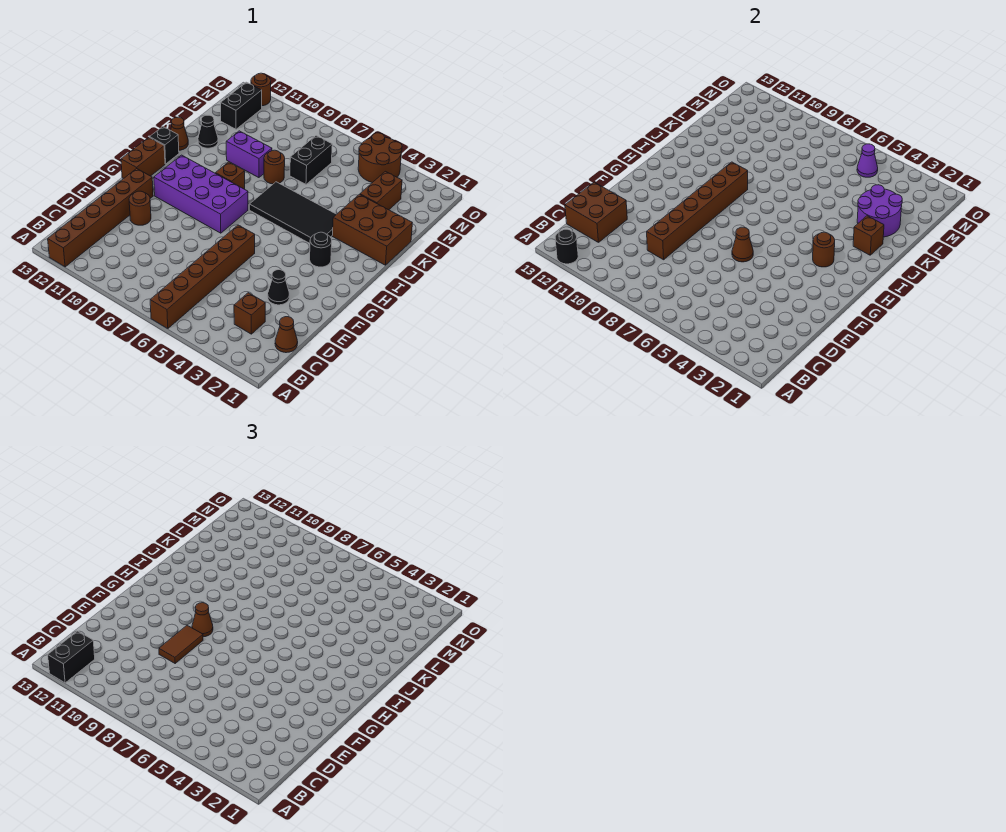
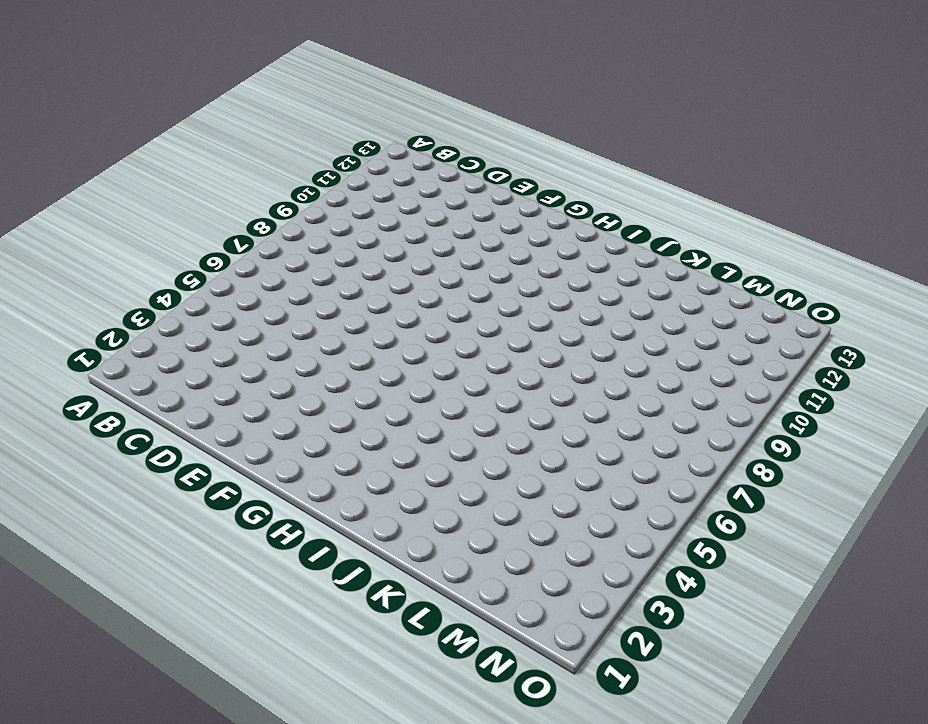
none -> brown 1x6 brick [150,225,255,329]
none -> brown 1x6 brick [48,169,153,267]
none -> brown 1x1 cone [275,317,298,353]
none -> brown 1x1 brick [234,293,265,334]

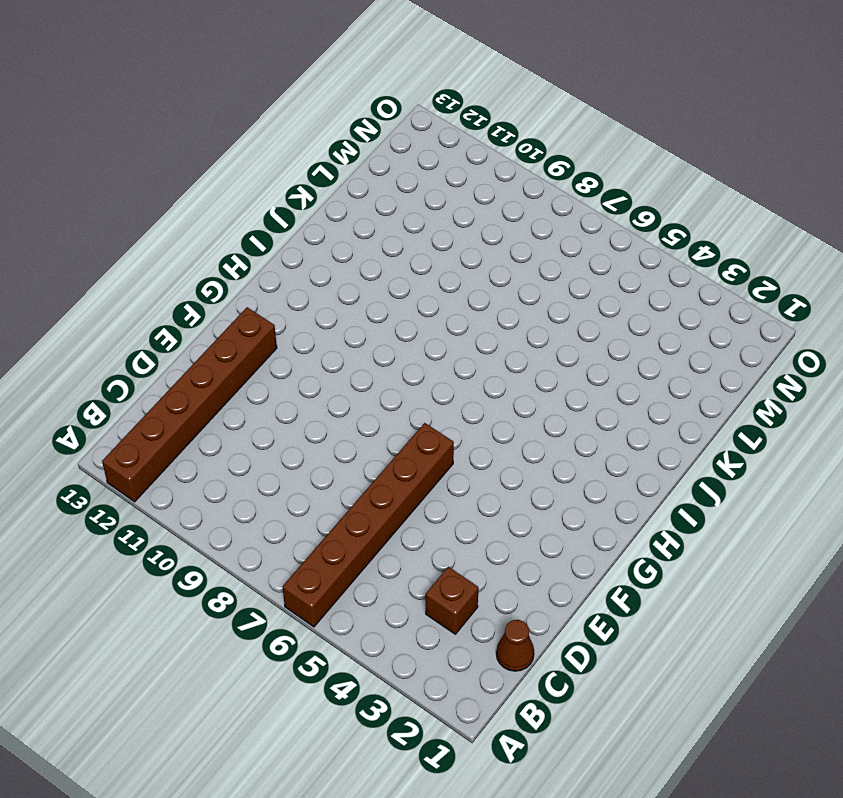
none -> black 1x1 cone [268,270,289,305]
none -> brown 1x1 round brick [129,191,151,225]
none -> purple 2x4 brick [154,155,248,233]
none -> brown 1x2 brick [121,137,165,179]

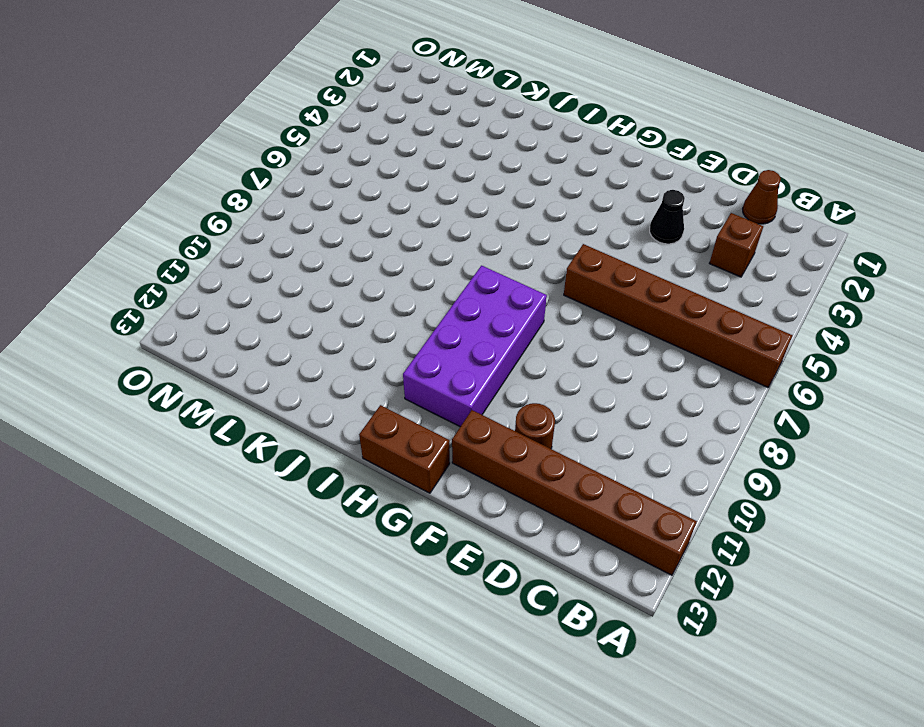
none -> black 1x1 round brick [310,232,332,267]
none -> black 2x4 tile [249,182,336,243]
none -> brown 1x1 brick [215,162,245,189]
none -> black 1x1 brick [150,127,179,164]

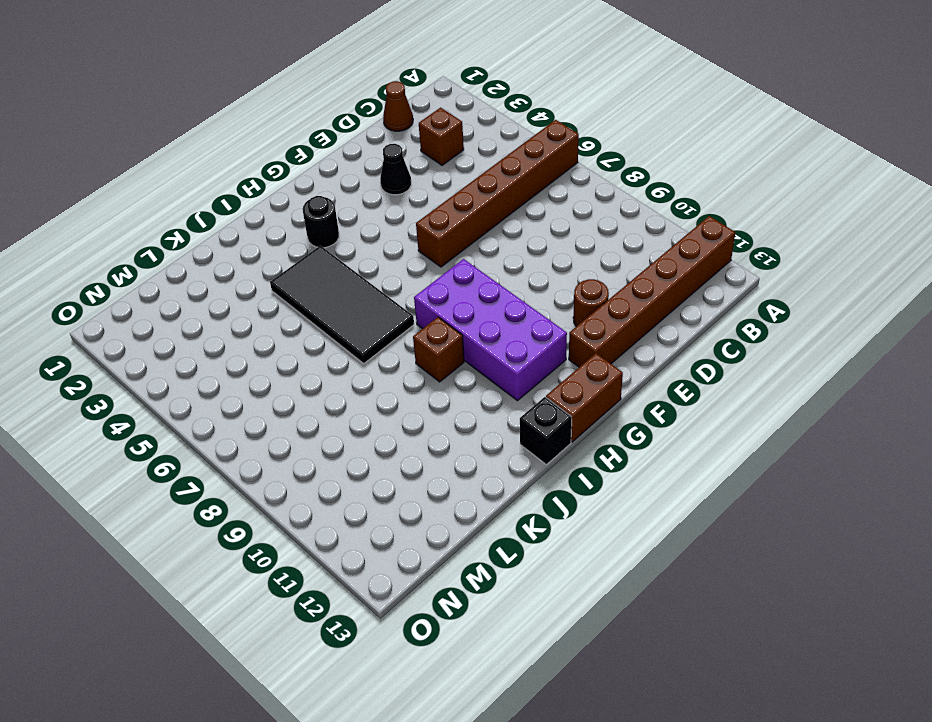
none -> brown 2x3 brick [332,194,412,265]
none -> brown 1x1 cone [171,117,188,150]
none -> brown 1x1 round brick [264,150,285,184]
none -> purple 1x2 brick [226,131,272,178]

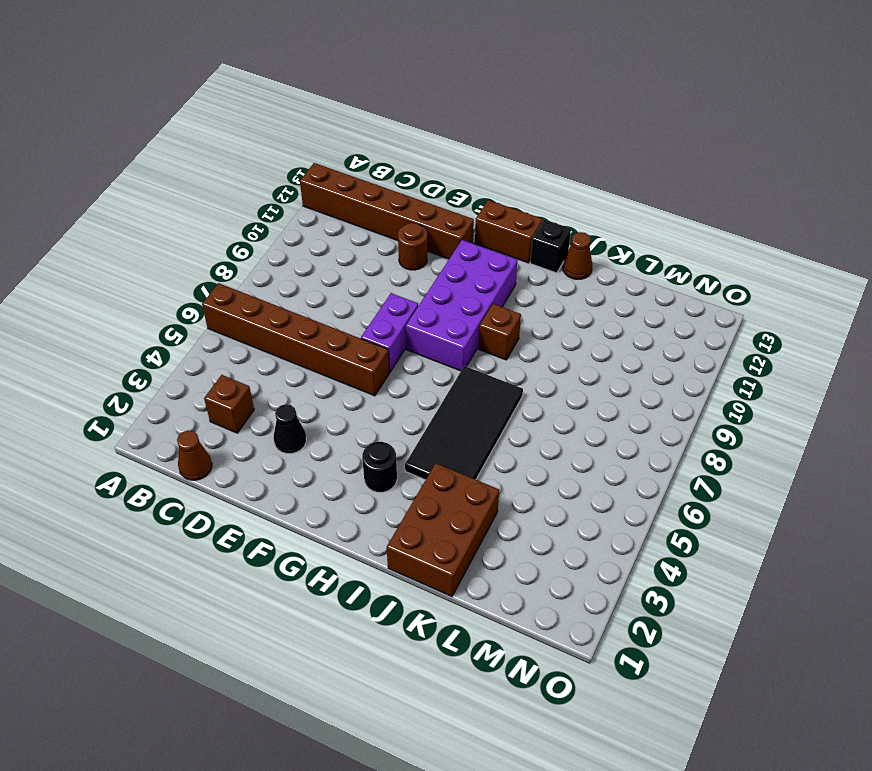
purple 1x2 brick [361,293,418,372] -> purple 1x2 brick moved to [226,131,272,178]
none -> brown 1x1 round brick [264,150,285,184]
none -> black 1x1 cone [198,115,218,148]
none -> brown 1x2 brick [360,171,402,210]
none -> black 1x2 brick [290,136,332,184]

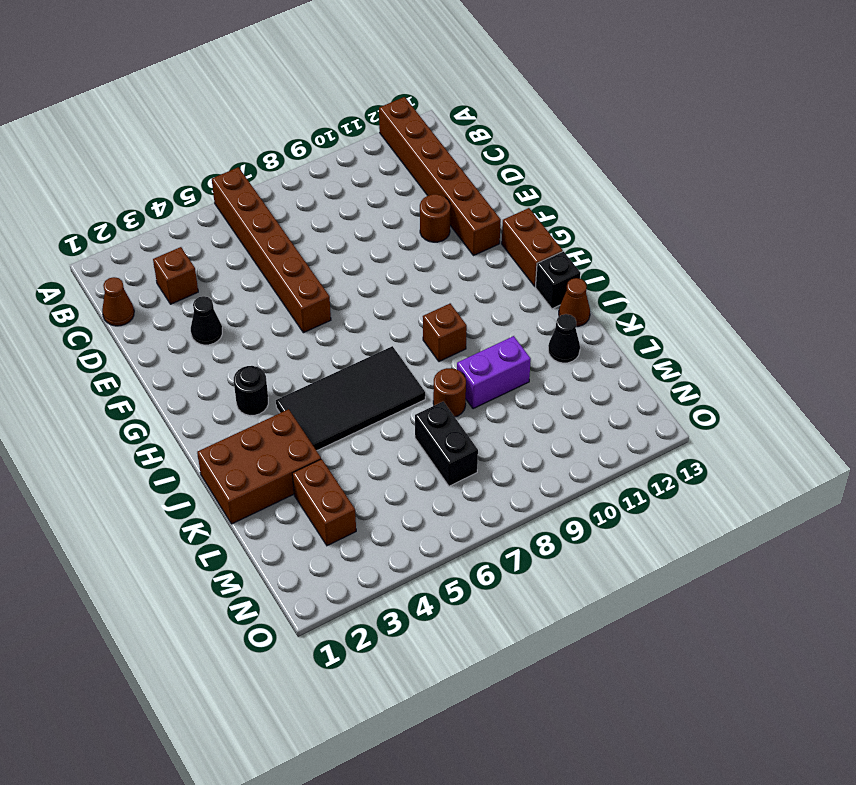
none -> purple 2x4 brick [154,155,248,233]
none -> black 1x2 brick [221,82,262,129]
none -> brown 2x2 round brick [358,133,402,183]
none -> brown 1x1 round brick [251,73,271,106]

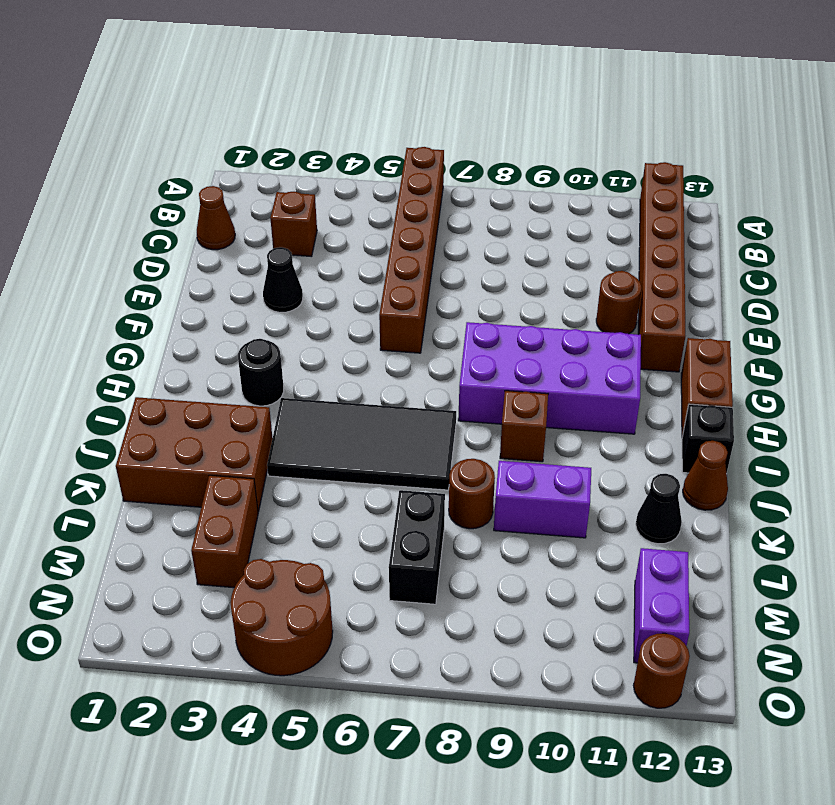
purple 1x2 brick [634,548,689,663] -> black 1x2 brick [221,82,262,129]
none -> black 1x1 round brick [555,229,578,264]
none -> brown 2x2 brick [565,182,627,242]
none -> brown 1x6 brick [647,162,748,260]
none -> brown 1x1 cone [732,227,753,262]

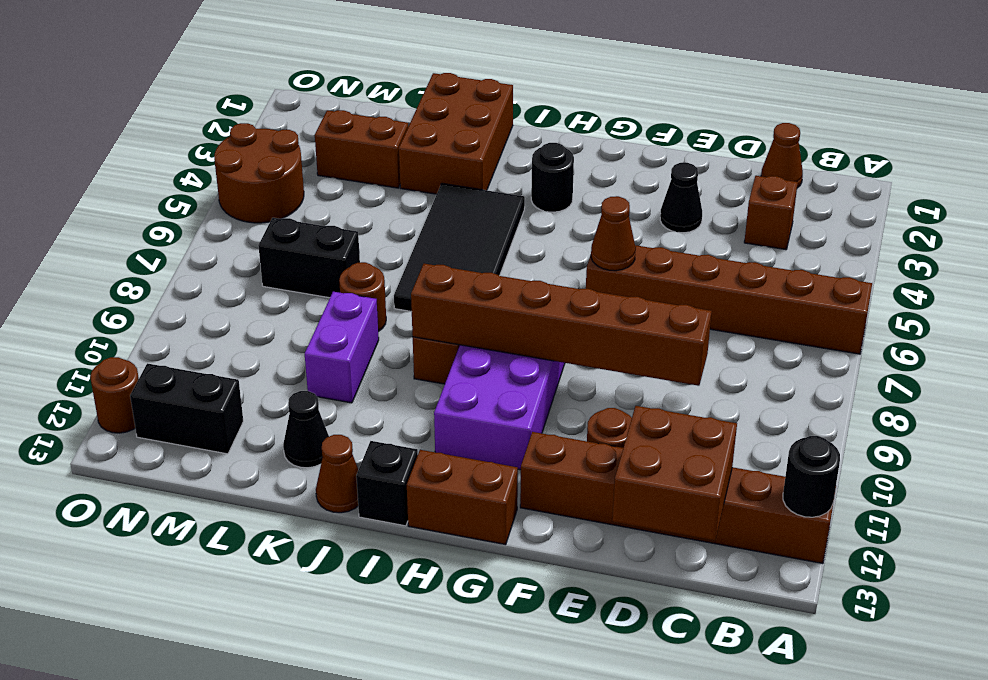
none -> brown 1x1 round brick [813,232,835,267]
none -> brown 1x1 brick [853,216,884,255]
none -> purple 2x2 round brick [857,185,902,237]
none -> purple 1x1 cone [857,144,878,177]

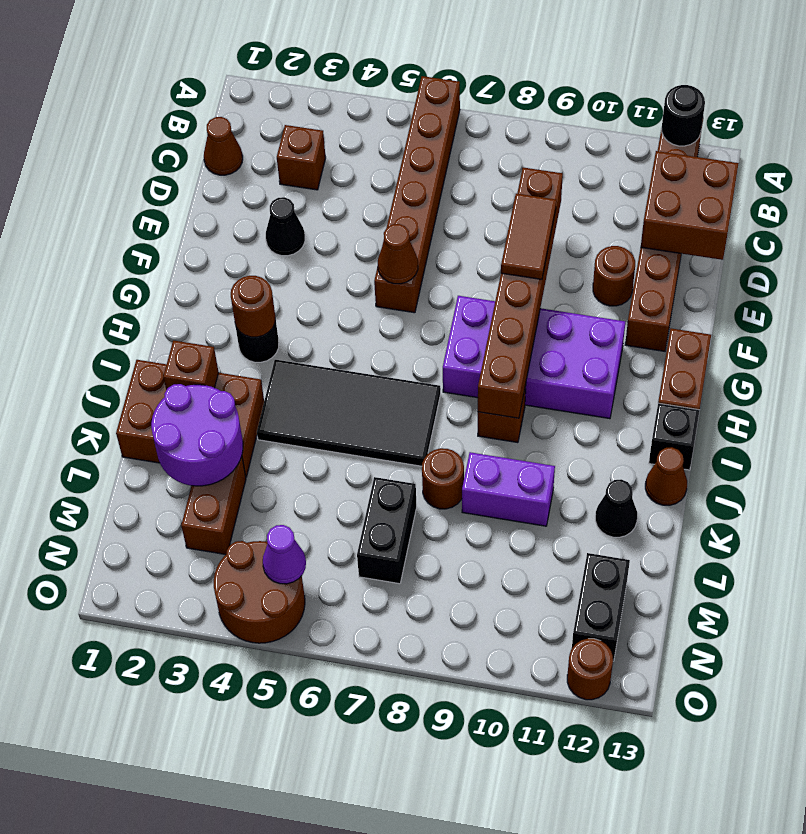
none -> black 1x2 brick [48,631,95,683]
none -> brown 1x1 cone [192,603,213,637]

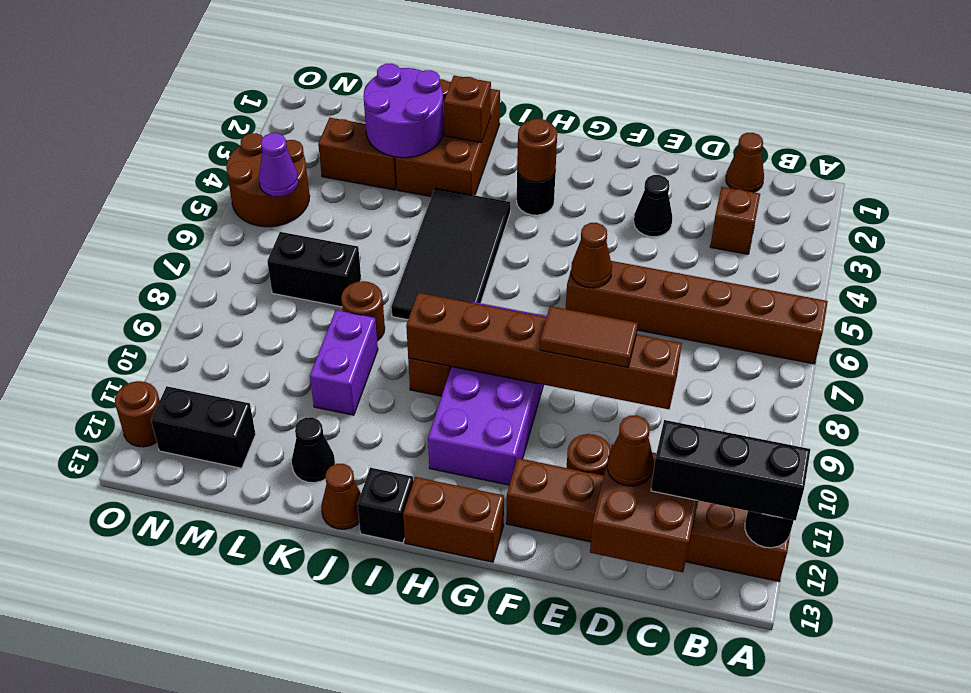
black 1x3 brick [651,420,810,520] -> black 1x2 brick [48,631,95,683]
brown 1x1 cone [607,415,654,486] -> brown 1x1 cone moved to [192,603,213,637]

